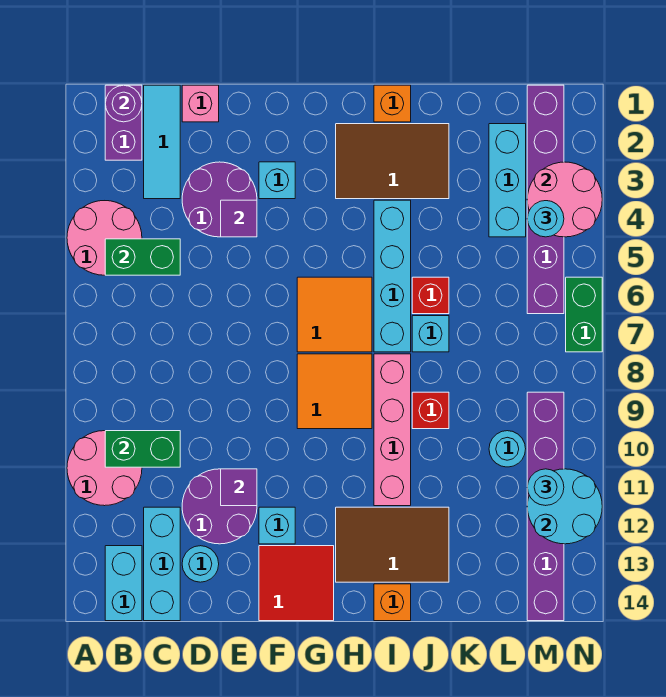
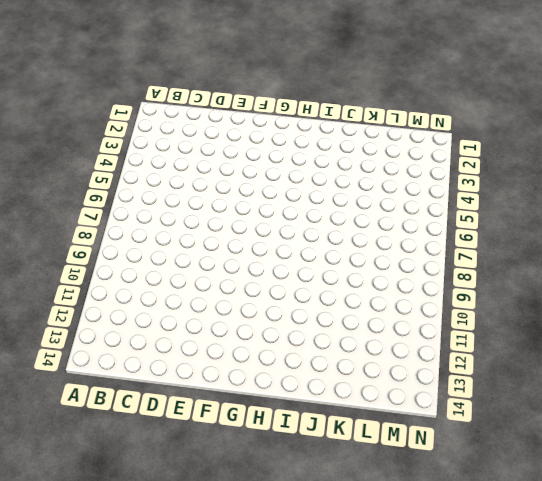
none -> pink 2x2 round brick [67,201,142,275]
none -> pink 2x2 round brick [67,431,142,506]
none -> purple 1x2 brick [105,85,142,160]
none -> cyan 1x2 brick [105,546,142,621]

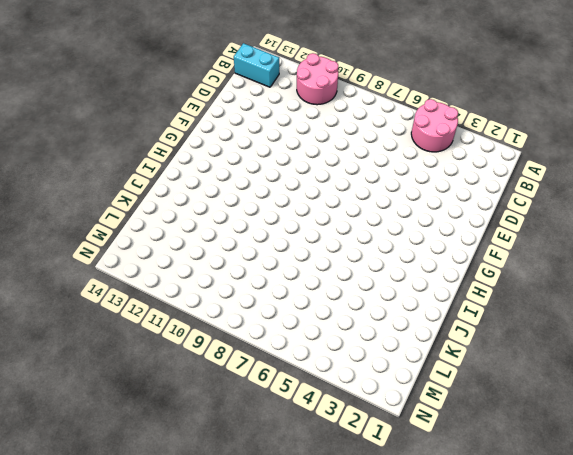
none -> purple 1x2 brick [105,85,142,160]
none -> cyan 1x3 tile [144,85,180,199]
none -> cyan 1x3 brick [144,507,180,621]
none -> pink 1x1 brick [182,85,219,122]

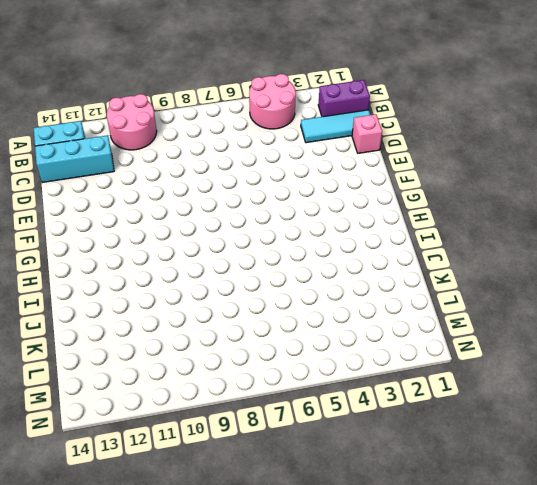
none -> purple 2x2 round brick [182,162,257,237]
none -> purple 2x2 round brick [182,469,257,544]
none -> cyan 1x1 round brick [182,546,219,582]
none -> cyan 1x1 brick [259,162,295,199]

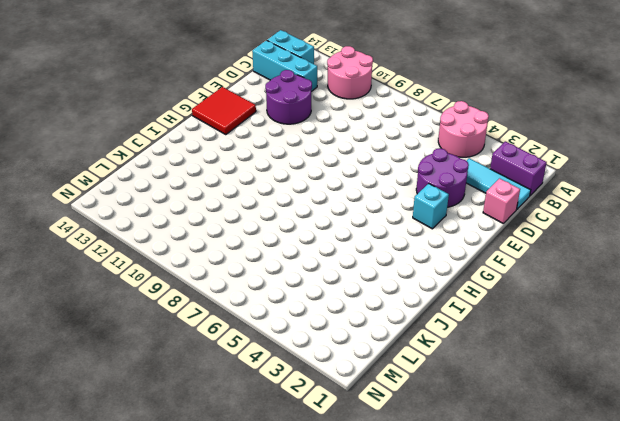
none -> cyan 1x1 round brick [182,546,219,582]
none -> cyan 1x1 brick [259,507,295,544]
none -> orange 2x2 tile [297,277,372,352]
none -> orange 2x2 tile [297,354,372,429]

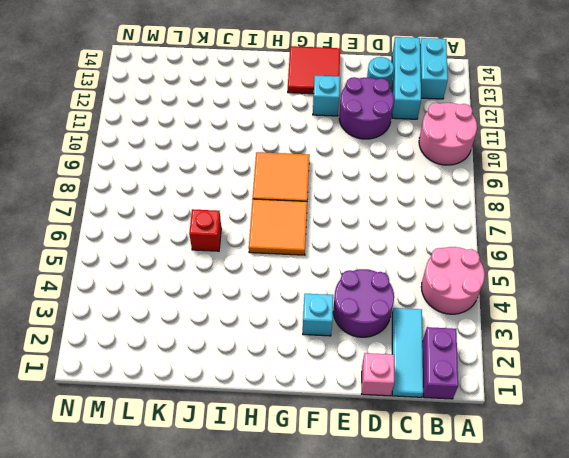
none -> brown 2x3 tile [336,124,449,199]
none -> brown 2x3 tile [336,507,449,582]
none -> orange 1x1 brick [374,85,411,122]
none -> cyan 1x4 brick [374,200,411,352]

